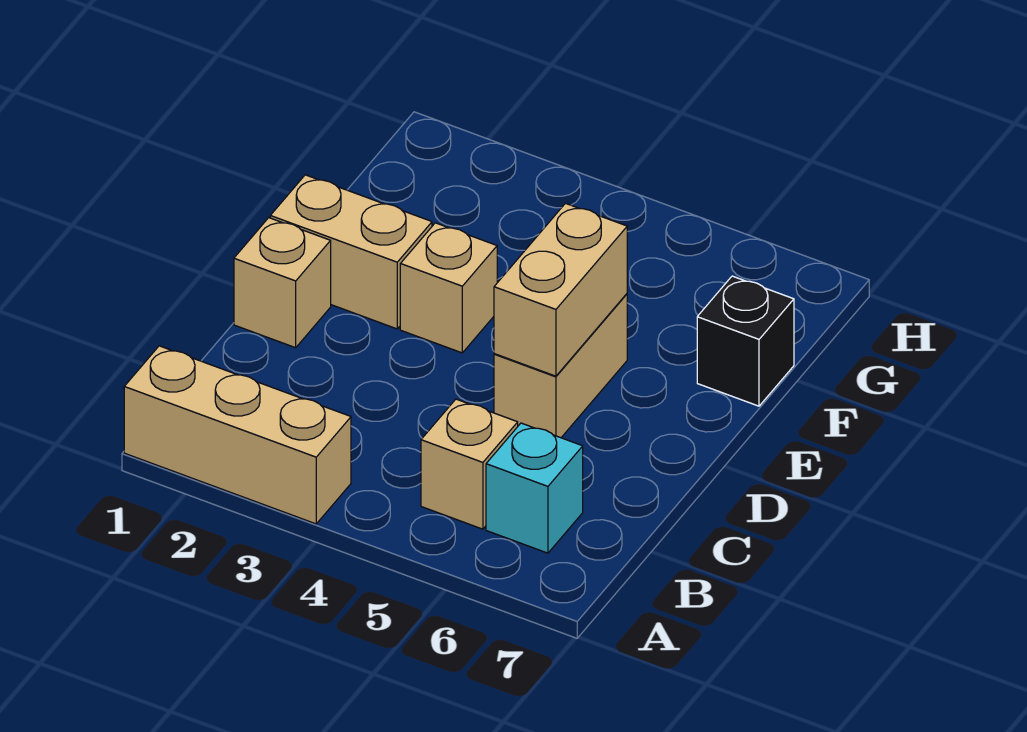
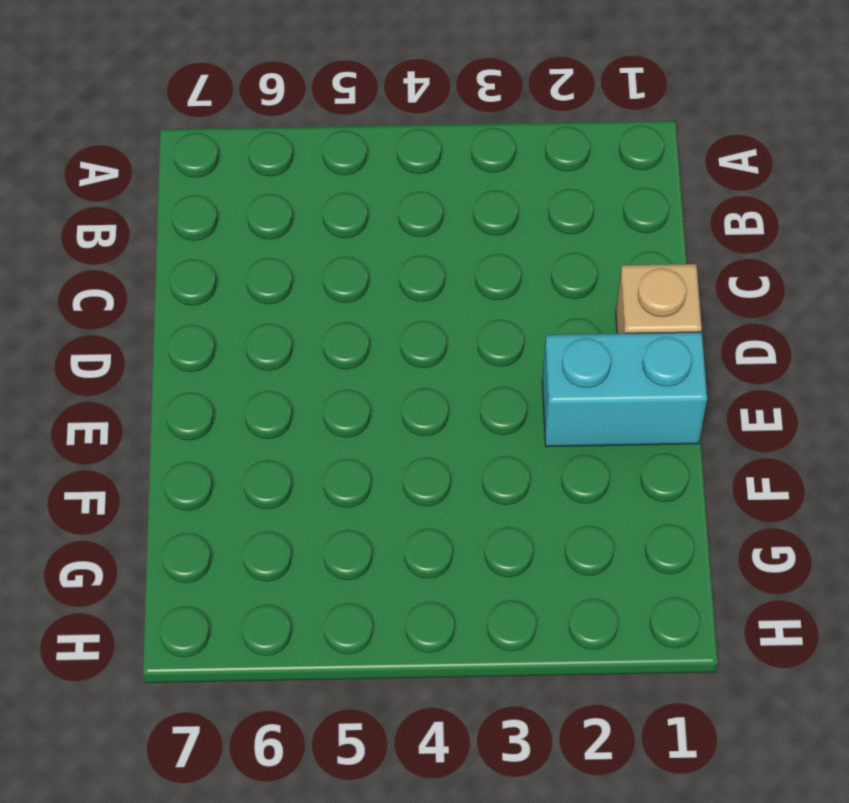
cyan 1x2 brick [542,332,707,447] -> tan 1x2 brick [270,175,432,329]
none -> tan 1x3 brick [124,346,351,524]
none -> tan 1x1 brick [421,399,518,529]

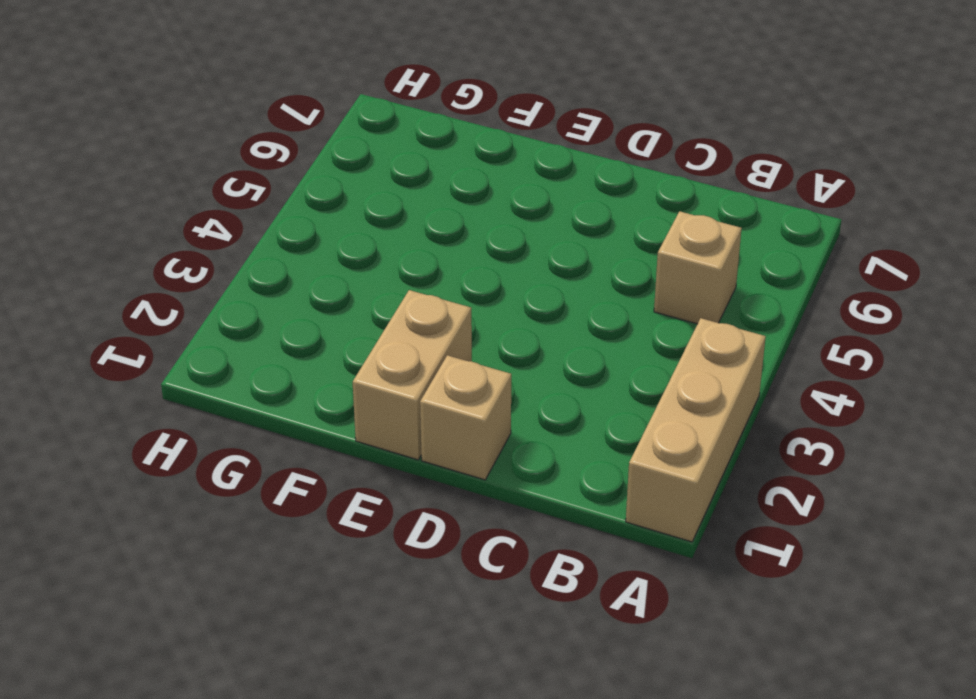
none -> cyan 1x1 brick [486,423,583,553]
none -> tan 1x2 brick [494,294,627,438]

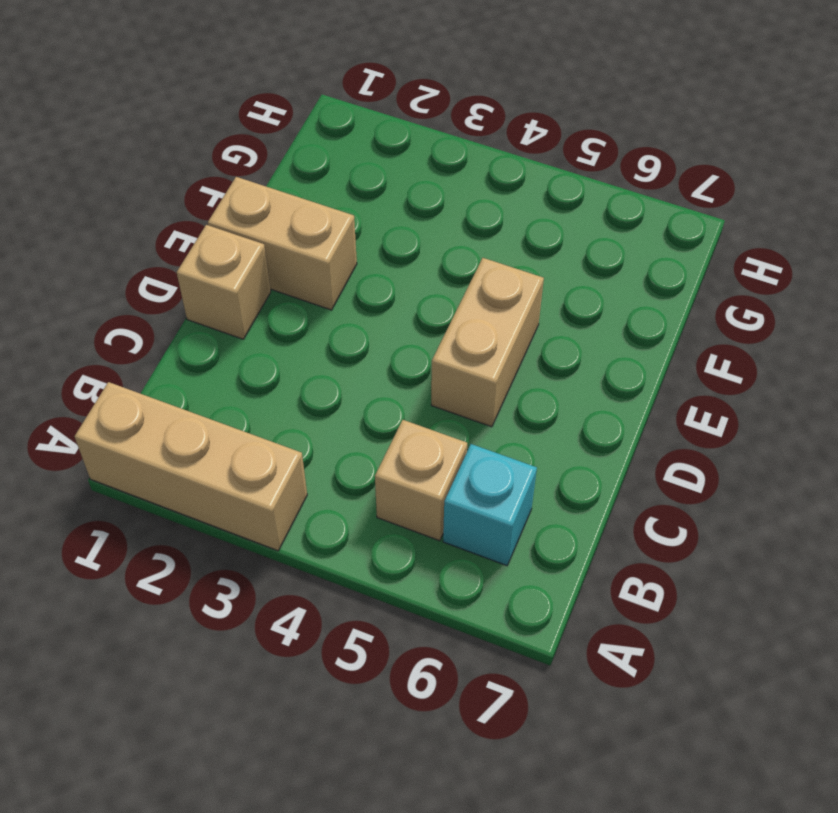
none -> tan 1x1 brick [400,223,497,353]
none -> black 1x1 brick [697,276,794,406]

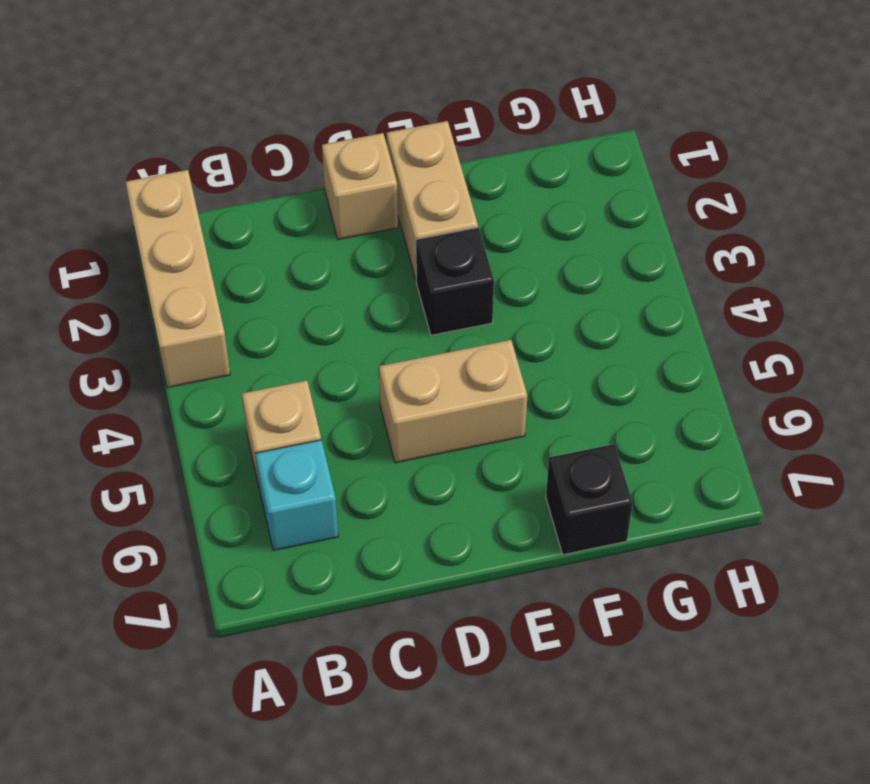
black 1x1 brick [416,228,494,335] -> tan 1x1 brick [400,223,497,353]
none -> tan 1x2 brick [494,203,627,376]

